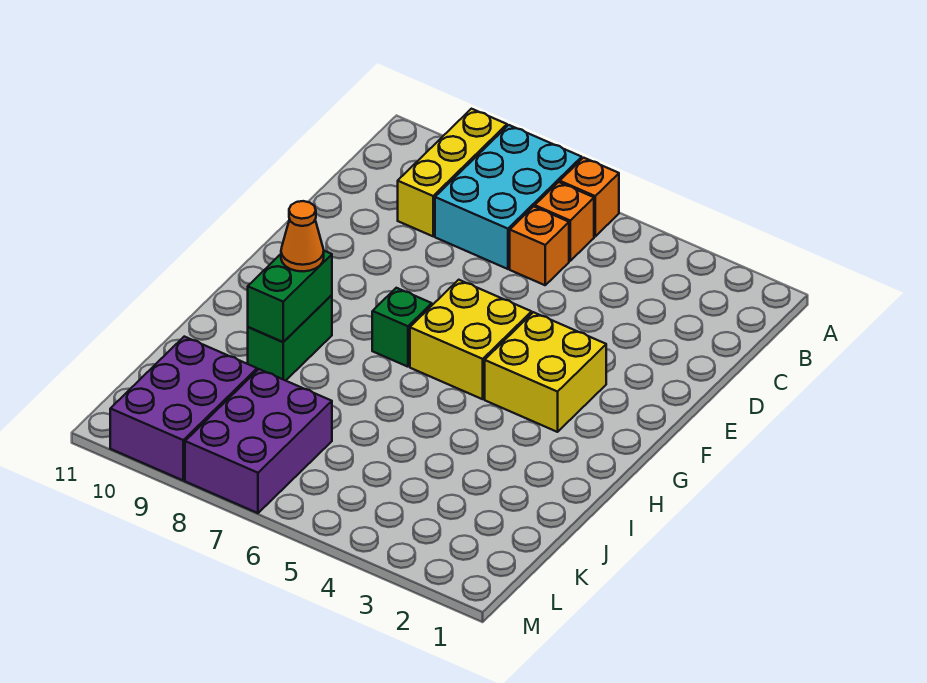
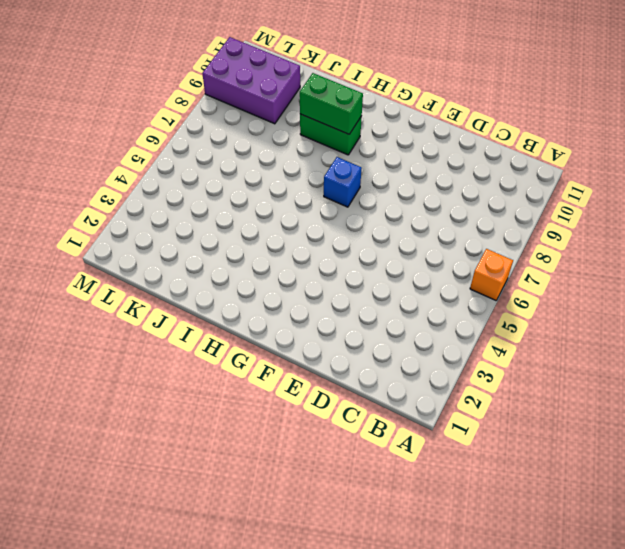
blue 1x1 brick [324,157,362,207] -> green 1x1 brick [372,288,432,367]
none -> cyan 2x3 brick [435,125,582,269]
none -> yellow 1x3 brick [398,109,507,236]
none -> orange 1x1 brick [535,182,594,261]

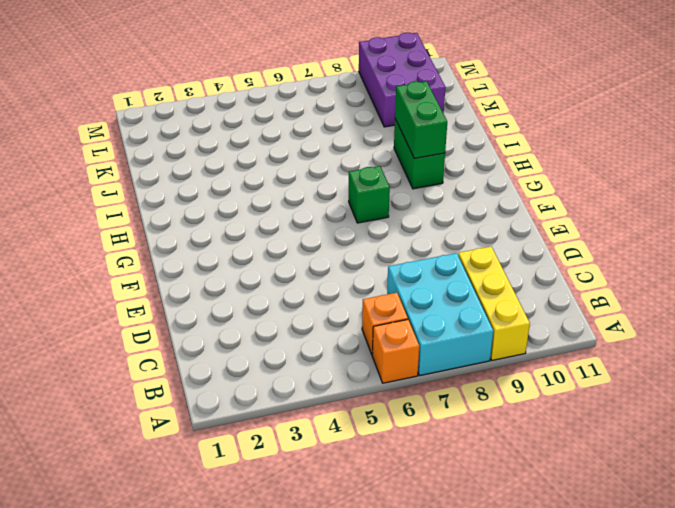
none -> orange 1x1 brick [510,206,569,285]
none -> yellow 2x2 brick [485,312,606,432]
none -> yellow 2x2 brick [410,280,532,399]

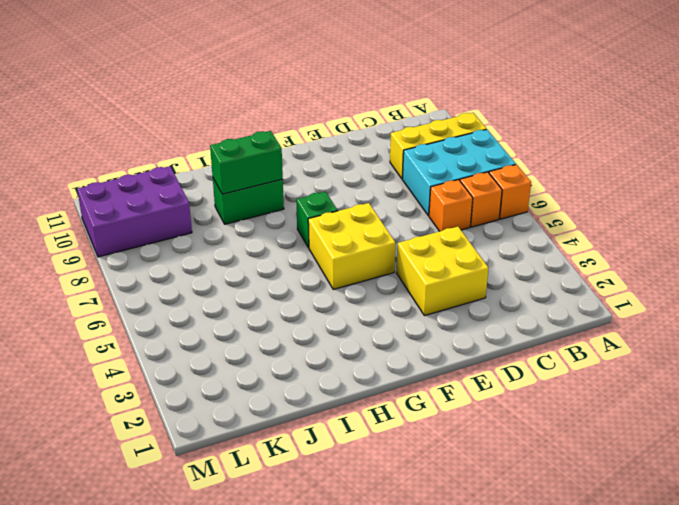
yellow 2x2 brick [397,227,488,316] -> yellow 2x2 brick moved to [485,312,606,432]
none -> purple 2x3 brick [185,369,332,513]
none -> orange 1x1 cone [281,201,324,271]

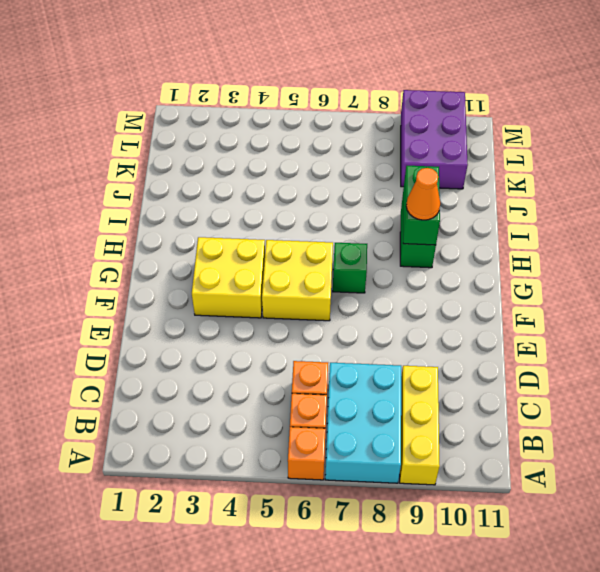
none -> purple 2x3 brick [185,369,332,513]

